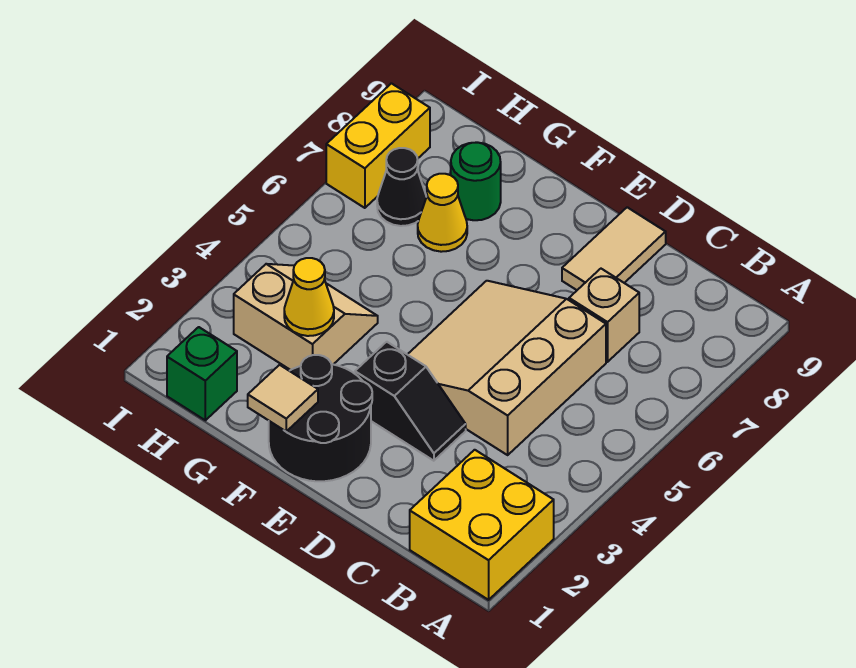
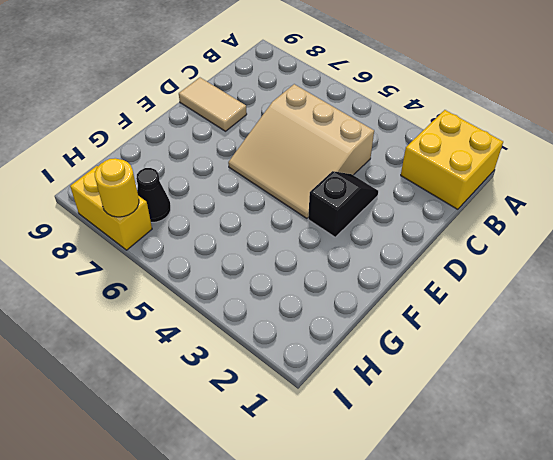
yellow 1x1 round brick [95,158,139,217] -> none
none -> tan 1x1 brick [569,269,639,362]
none -> black 2x2 round brick [269,355,372,481]
none -> tan 2x2 slope [234,264,378,370]

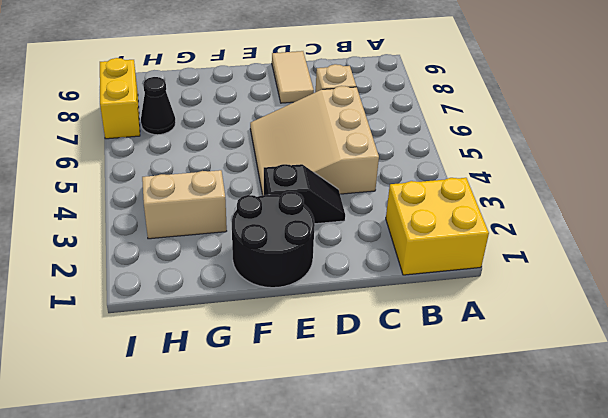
none -> yellow 1x1 cone [418,174,467,252]
none -> green 1x1 round brick [451,142,501,220]
none -> green 1x1 brick [167,327,237,420]

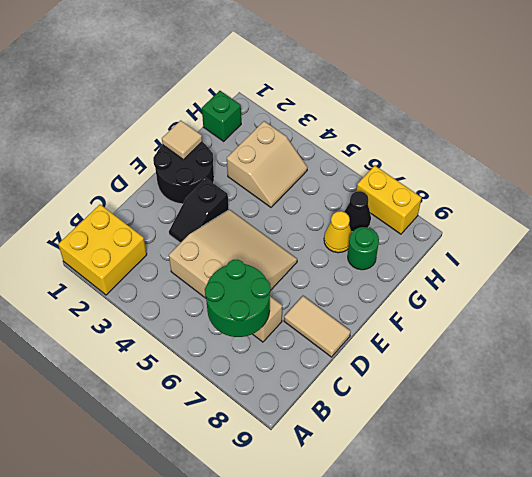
green 2x2 round brick [205,260,271,337] -> none
none -> yellow 1x1 cone [284,258,334,336]

